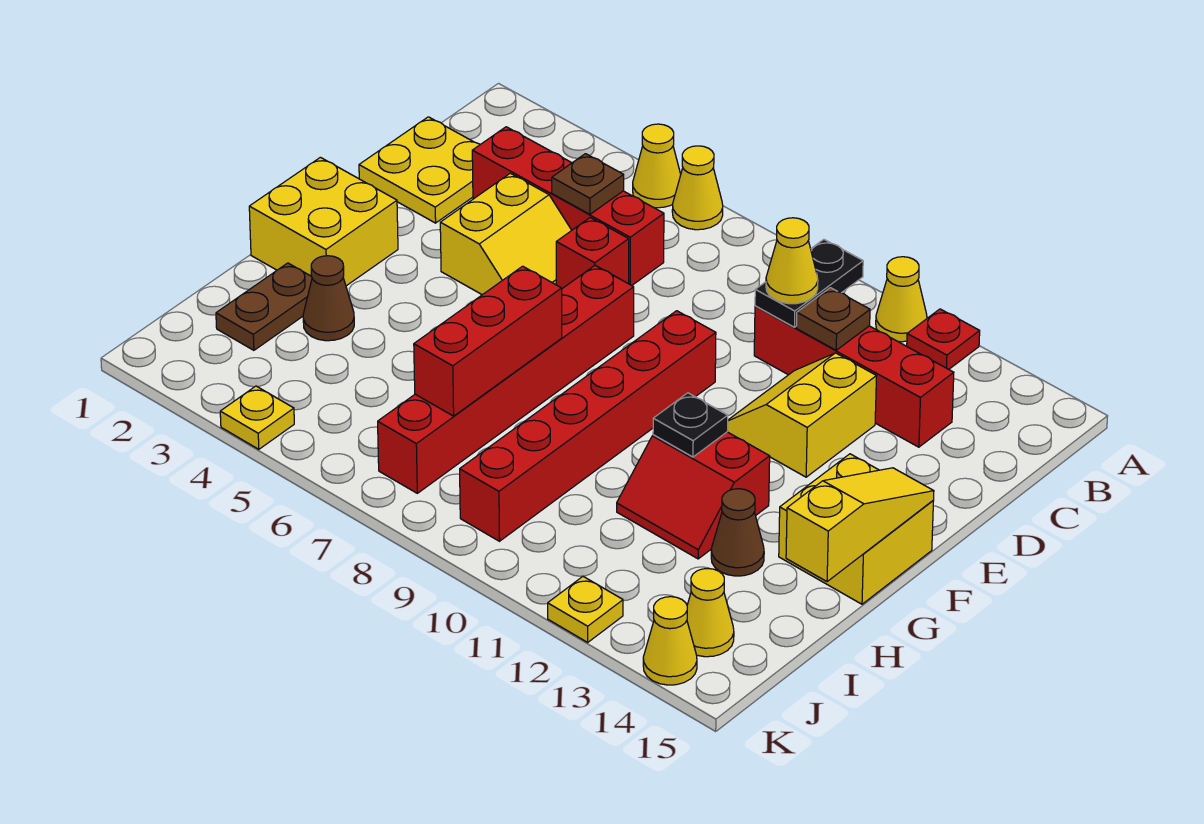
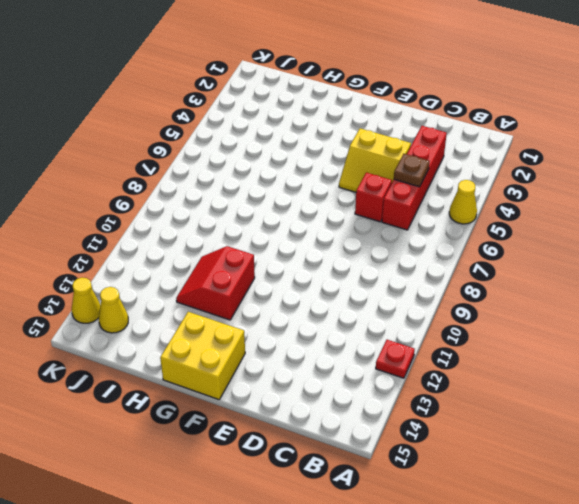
none -> yellow 1x1 cone [672,146,723,230]
none -> yellow 1x1 cone [876,257,927,342]
none -> yellow 2x2 plate [359,117,480,223]

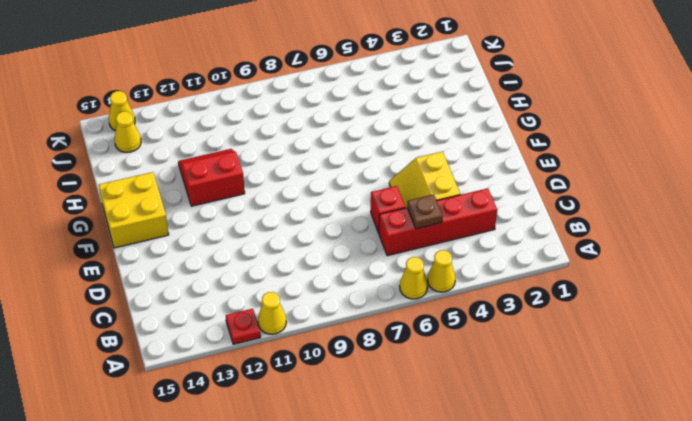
none -> yellow 2x2 plate [359,117,480,223]
none -> red 1x4 brick [754,306,954,447]
none -> yellow 2x2 slope [727,353,876,477]

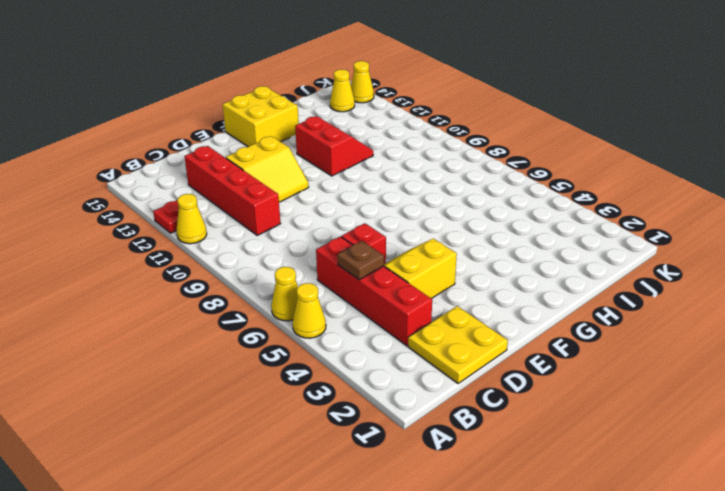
none -> red 1x6 brick [378,265,634,493]
none -> red 1x6 brick [460,311,716,541]
none -> yellow 2x2 brick [249,157,398,286]

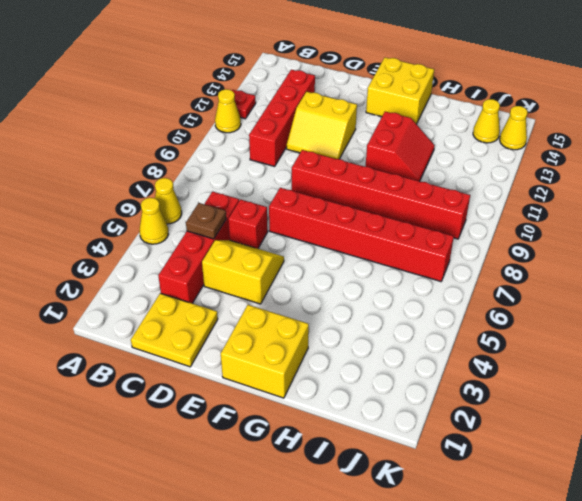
none -> brown 1x2 plate [216,263,312,350]
none -> brown 1x1 cone [303,256,354,341]
none -> brown 1x1 cone [711,489,764,576]

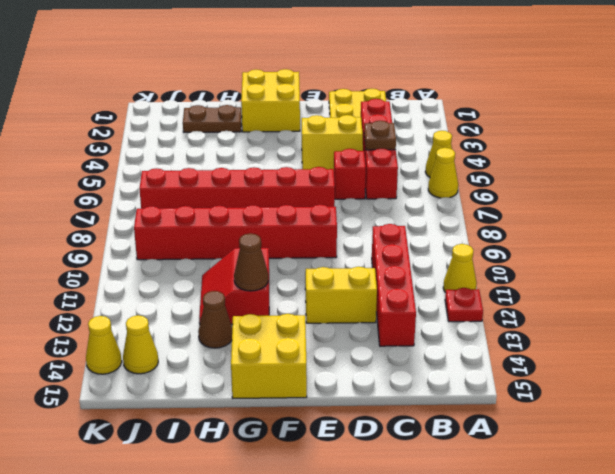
brown 1x1 cone [234,233,268,291] -> brown 1x1 cone moved to [303,256,354,341]
none -> yellow 1x1 plate [220,386,294,449]
none -> yellow 1x1 plate [548,577,623,642]
none -> black 1x2 plate [755,239,863,327]

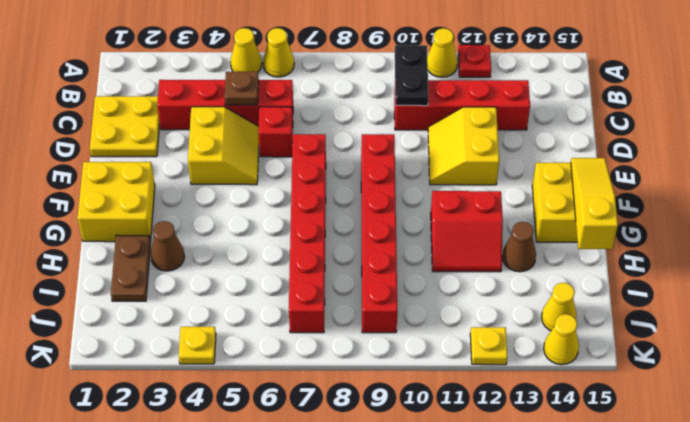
none -> brown 1x1 plate [797,288,870,350]
none -> red 1x3 brick [414,266,562,416]
none -> black 1x1 plate [653,393,728,457]

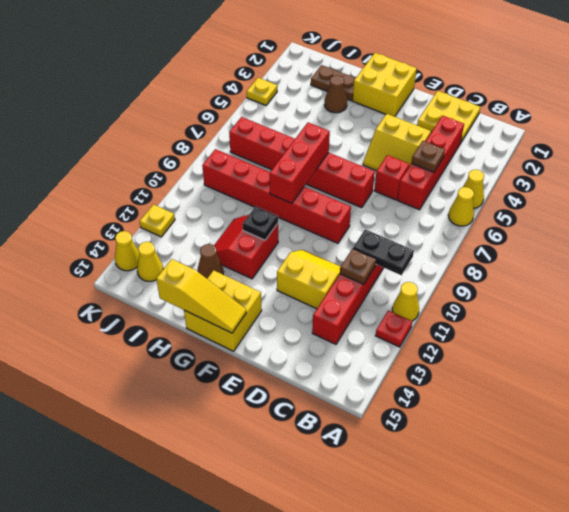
red 1x3 brick [269,123,330,203] -> red 1x3 brick turned to [414,266,562,416]
none -> yellow 1x1 cone [766,218,818,304]

